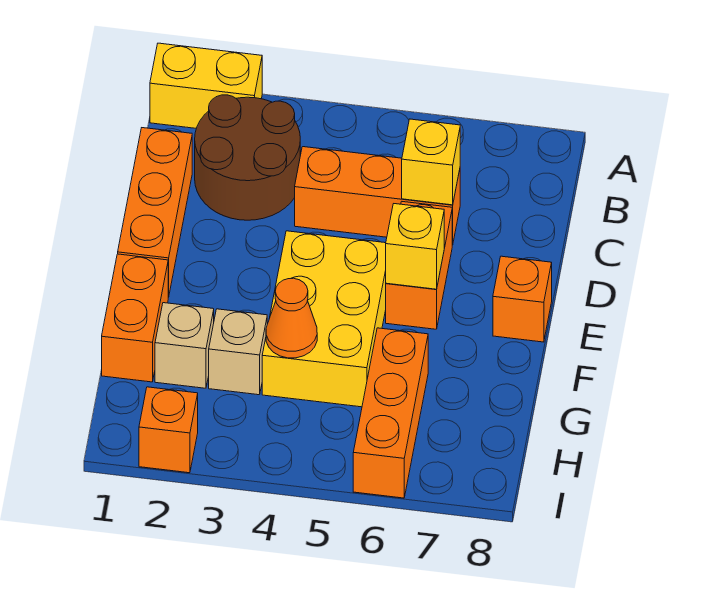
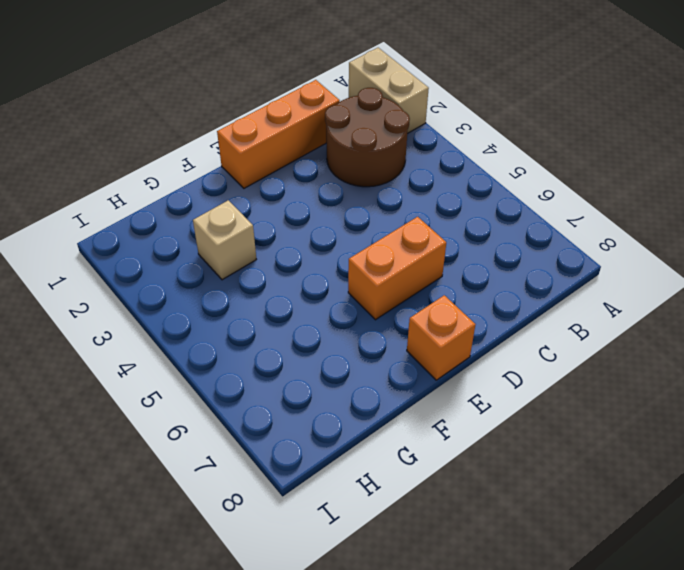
tan 1x2 brick [349,48,429,134] -> yellow 1x2 brick [150,43,262,128]
none -> orange 1x3 brick [295,147,460,245]
none -> yellow 2x3 brick [262,231,386,407]
none -> orange 1x2 brick [102,254,168,382]

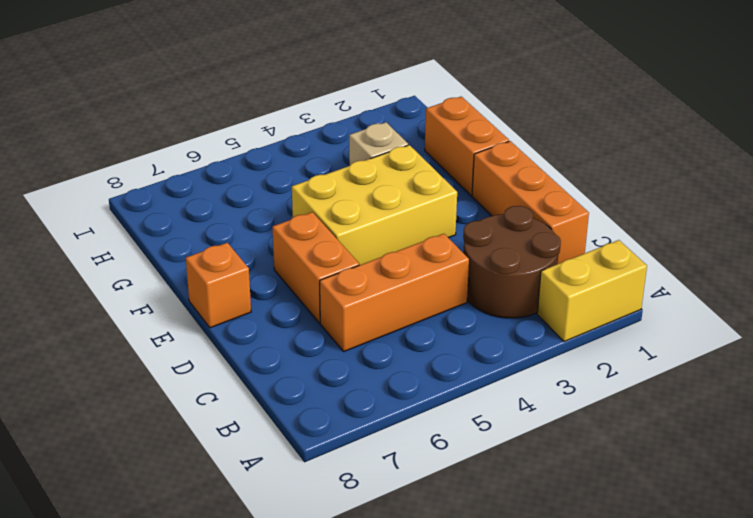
yellow 2x3 brick [292,145,457,265] -> yellow 2x3 brick turned to [262,231,386,407]
none -> tan 1x1 brick [155,303,214,388]
none -> orange 1x3 brick [353,328,428,498]
none -> orange 1x1 brick [139,387,198,473]

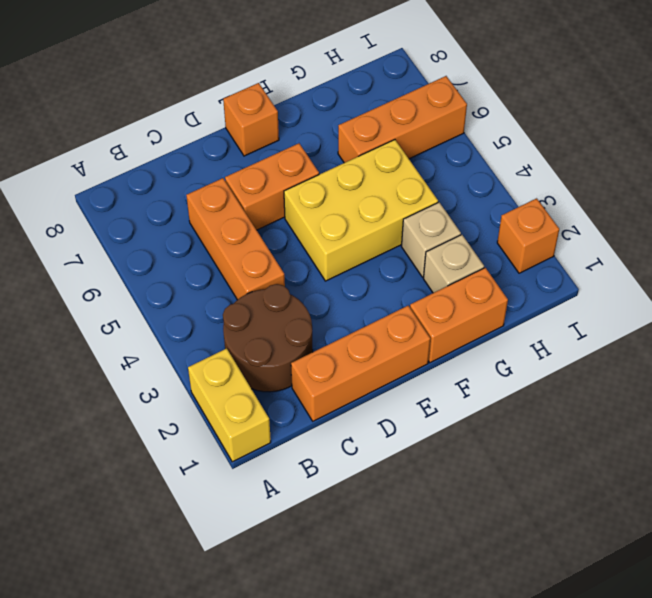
none -> yellow 1x1 brick [402,119,460,205]
none -> yellow 1x1 brick [386,204,444,289]
none -> orange 1x1 cone [266,278,317,358]

